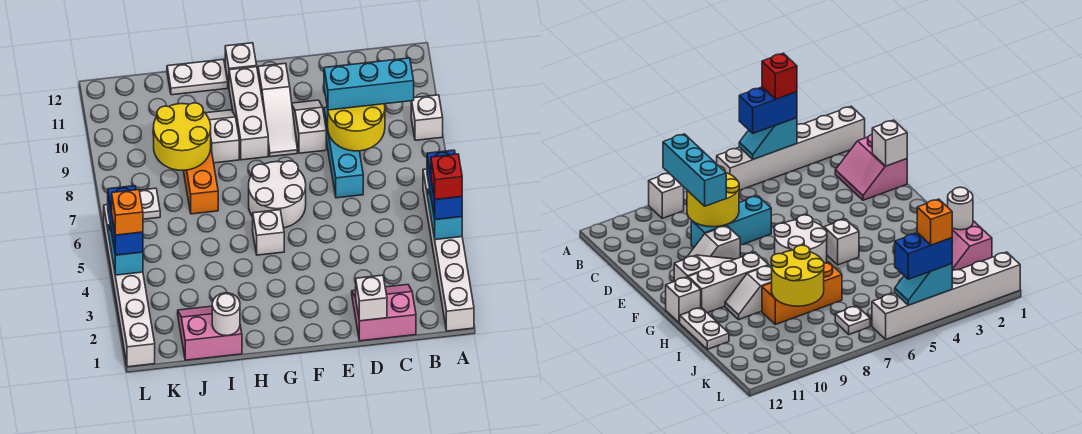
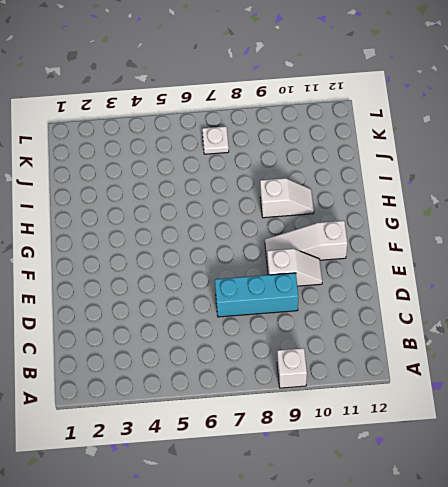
none -> white 1x6 brick [423,169,474,331]
none -> pink 2x2 slope [352,285,416,341]
none -> white 2x2 round brick [249,161,306,228]

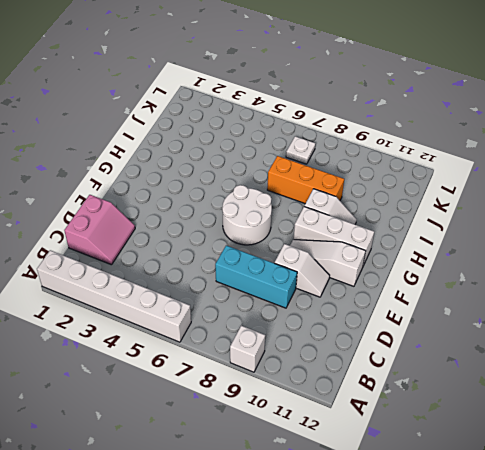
none -> white 1x1 brick [253,210,284,255]
none -> white 1x1 brick [225,43,257,86]
none -> white 1x2 plate [167,59,228,95]

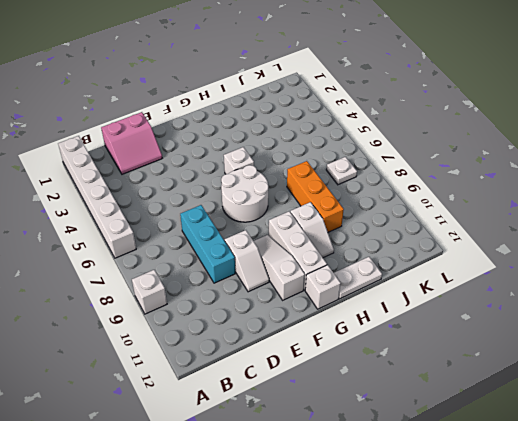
none -> pink 2x2 slope [178,306,242,360]
none -> white 1x6 brick [104,205,155,367]
none -> cyan 1x2 slope [427,189,462,240]

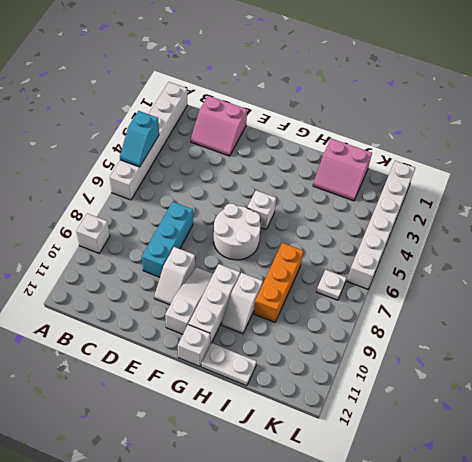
none -> yellow 2x2 round brick [328,104,385,151]
none -> white 1x1 brick [356,275,387,321]
none -> white 1x1 round brick [212,293,240,336]

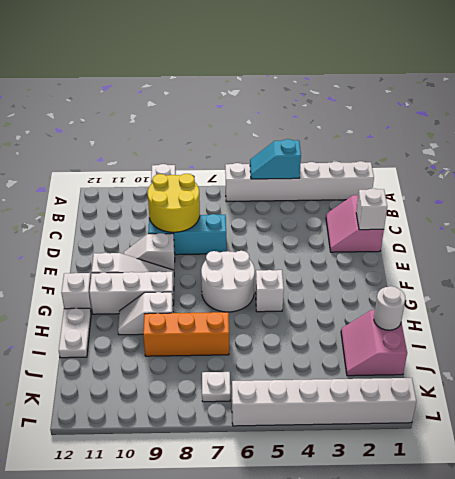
none -> yellow 2x2 round brick [154,103,211,170]
none -> cyan 1x2 slope [108,225,143,275]
none -> blue 1x2 brick [427,150,462,220]

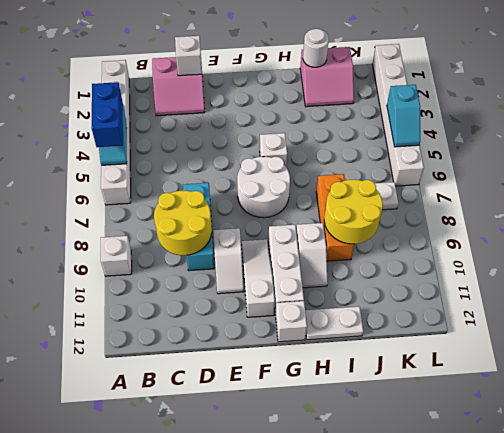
none -> cyan 1x3 brick [324,58,414,110]
none -> blue 1x2 brick [108,186,143,255]
none -> red 1x1 brick [431,154,462,199]

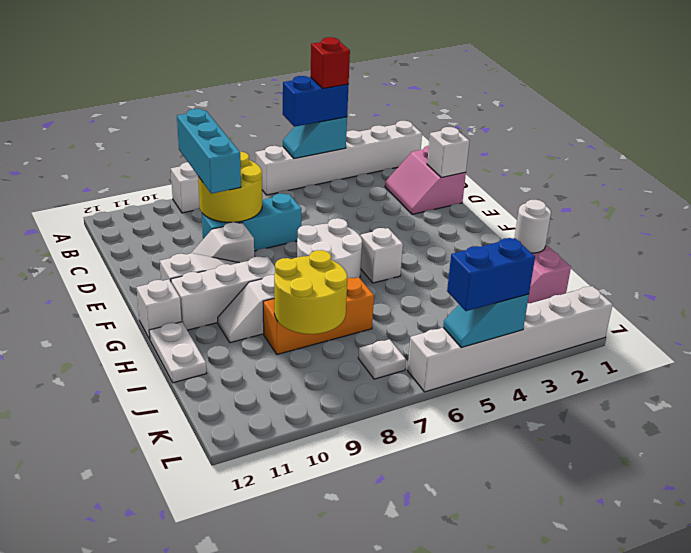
none -> orange 1x1 brick [112,190,143,235]

